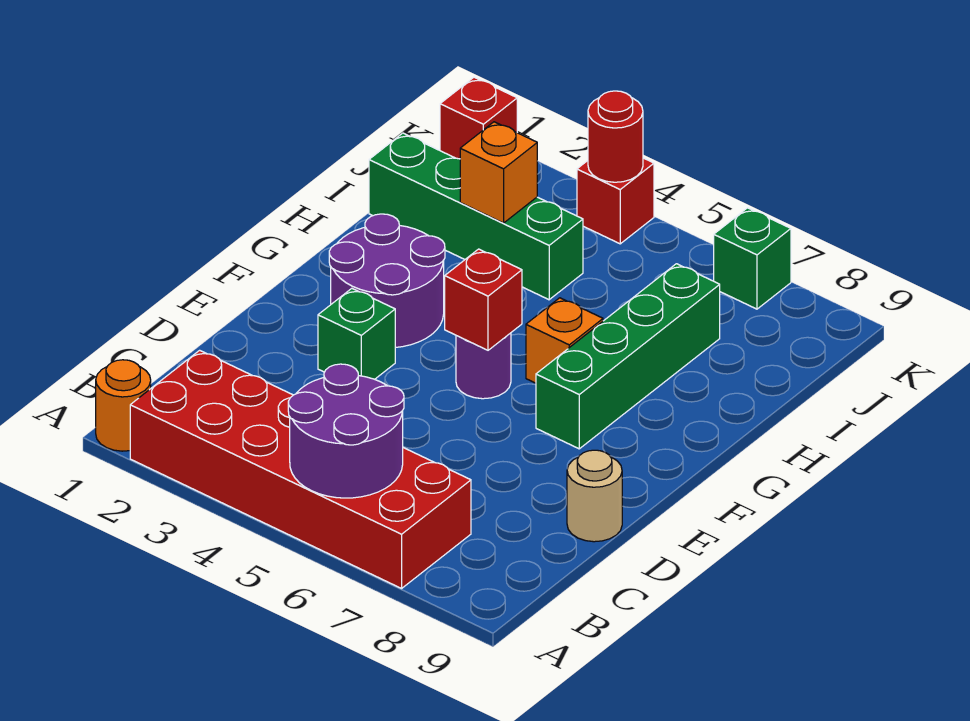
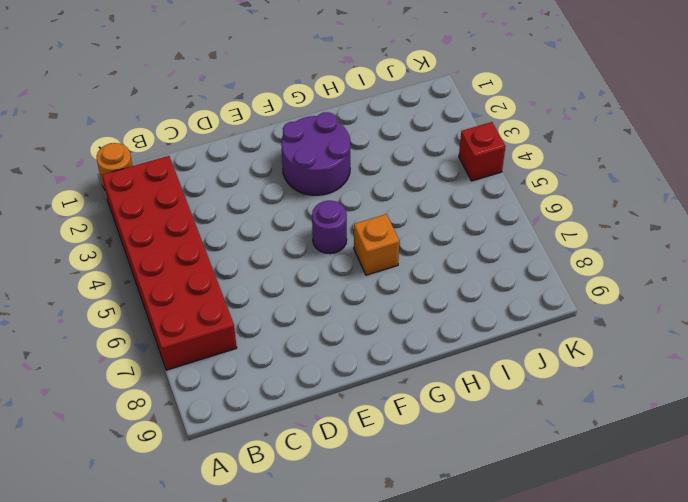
none -> tan 1x1 round brick [567,450,622,542]
none -> green 1x1 brick [318,288,395,379]
none -> green 1x4 brick [536,264,720,449]

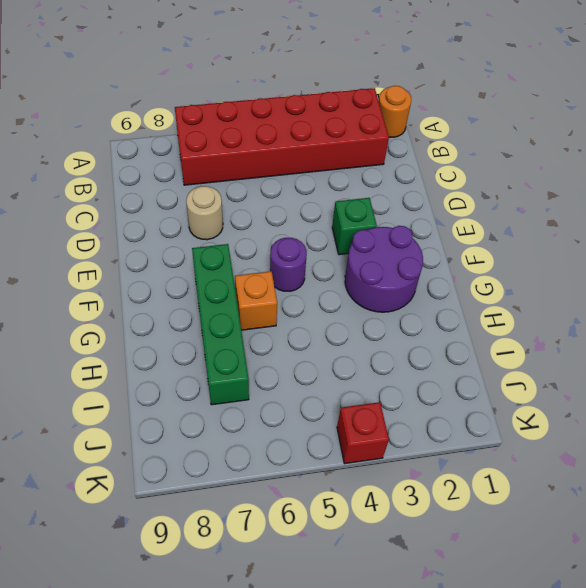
tan 1x1 round brick [186,186,223,240] -> tan 1x1 round brick moved to [567,450,622,542]
none -> green 1x4 brick [369,133,583,300]
none -> red 1x1 brick [440,77,517,159]
none -> green 1x1 brick [714,208,791,309]

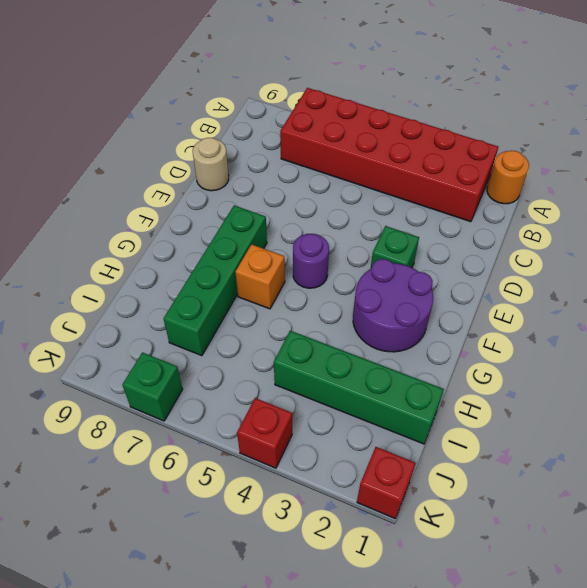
none -> purple 2x2 round brick [288,364,404,498]
none -> red 1x1 brick [445,249,522,350]
none -> orange 1x1 brick [460,122,537,223]

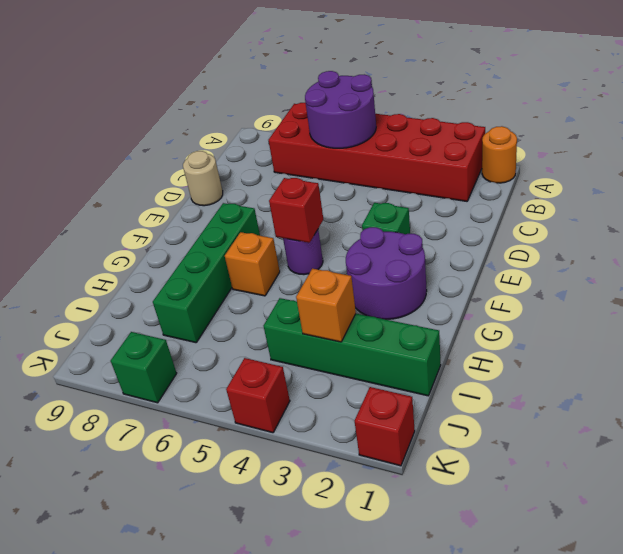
none -> red 1x1 round brick [588,91,643,182]

